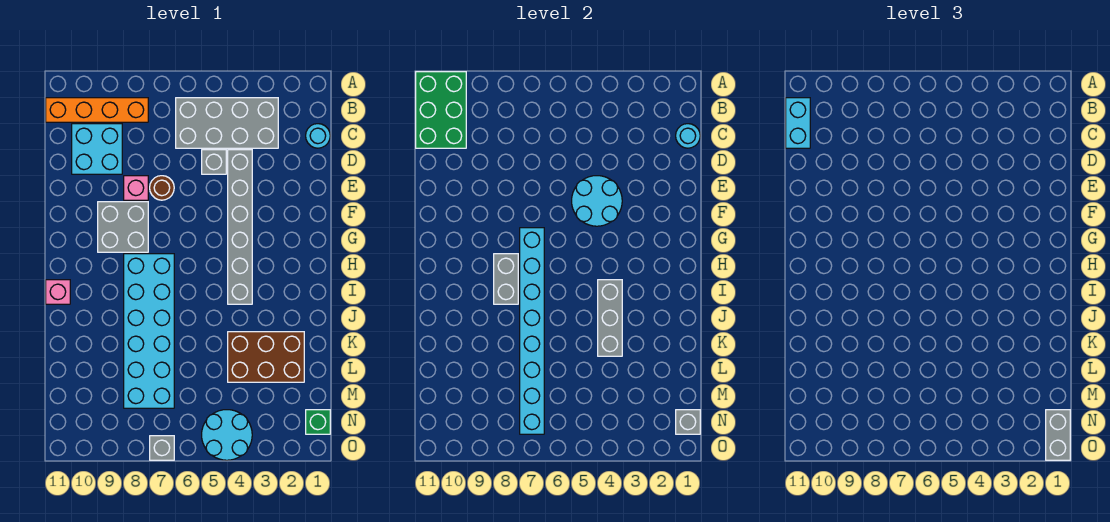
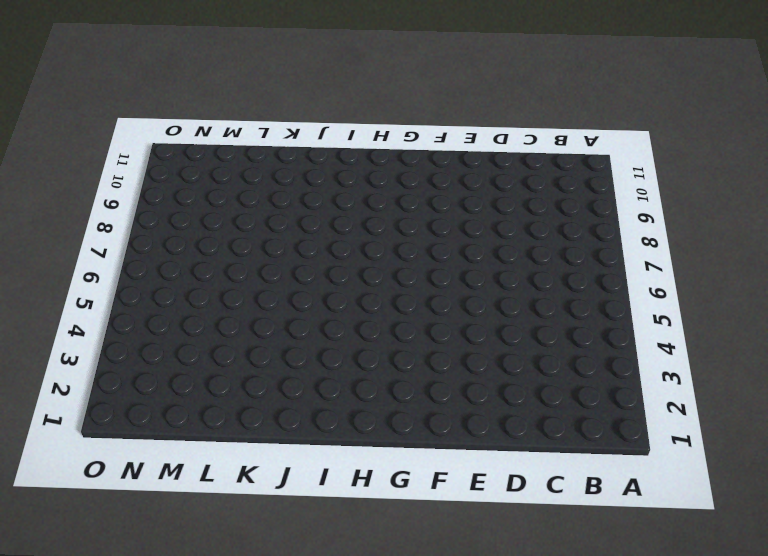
none -> grey 2x4 brick [176,98,278,148]
none -> orange 1x4 brick [46,98,148,122]
none -> cyan 1x1 round brick [306,124,330,148]

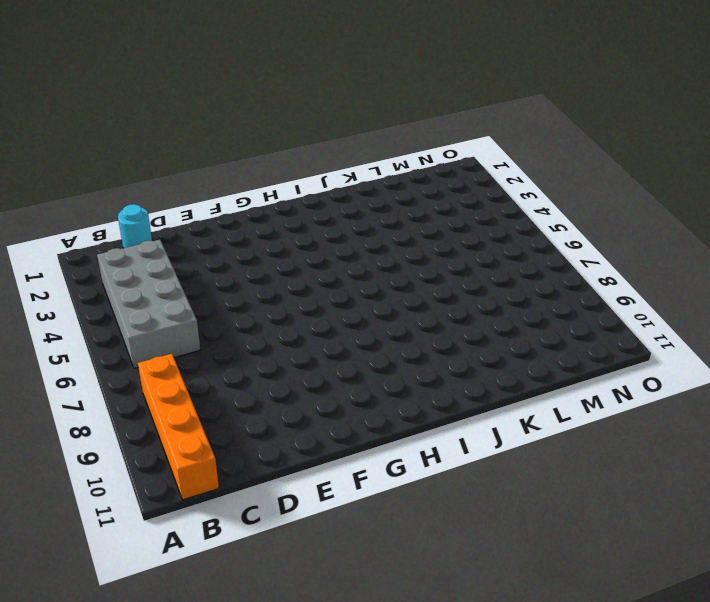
none -> cyan 2x2 brick [72,124,122,174]
none -> grey 1x6 brick [228,150,252,304]
none -> grey 1x1 brick [202,150,226,174]

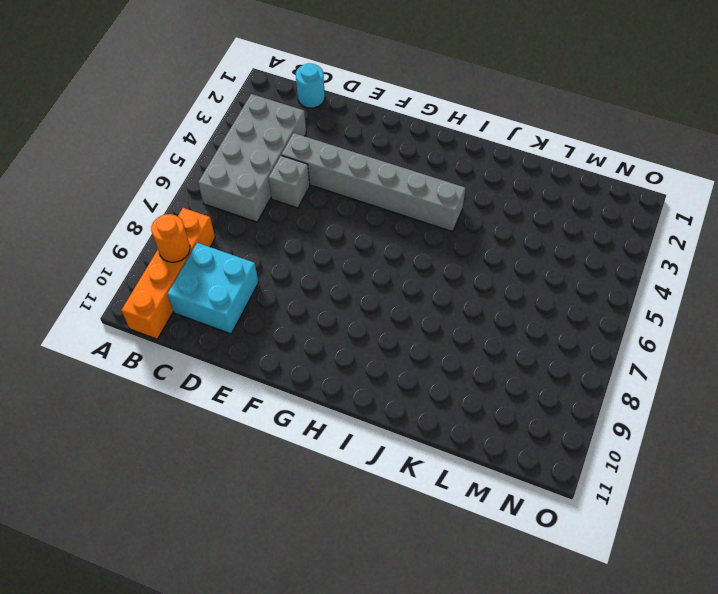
orange 1x1 round brick [151,214,190,262] -> none
none -> brown 1x1 round brick [150,176,174,200]
none -> pink 1x1 brick [124,176,148,200]
none -> grey 2x2 brick [98,202,148,252]

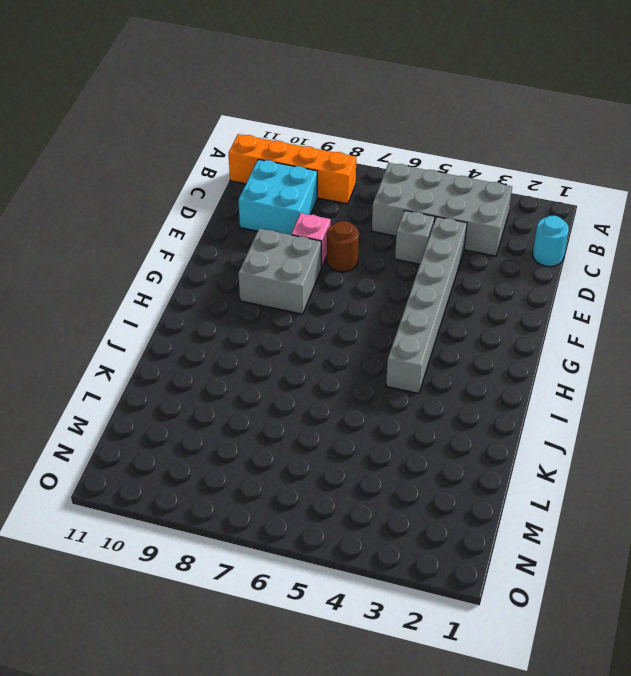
none -> cyan 2x6 brick [124,254,174,408]
none -> pink 1x1 brick [46,280,70,304]
none -> brown 2x3 brick [228,332,304,382]

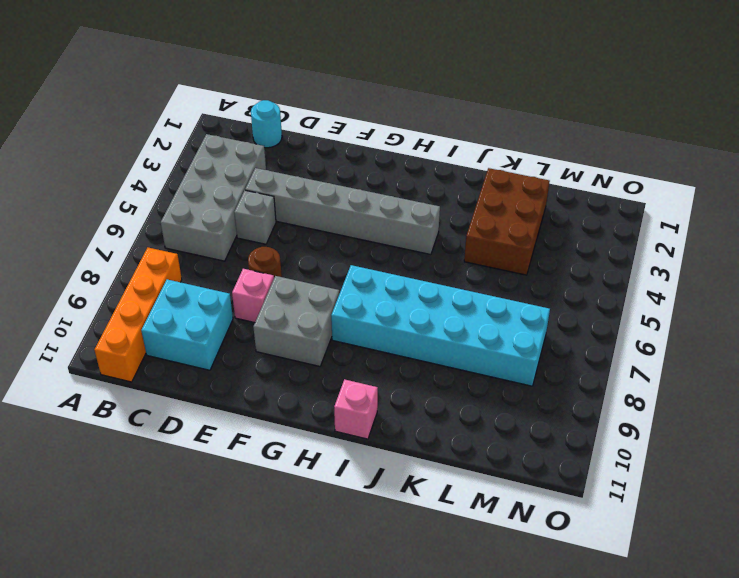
none -> green 1x1 brick [306,410,330,434]
none -> cyan 2x2 round brick [202,410,252,460]
none -> grey 1x1 brick [150,436,174,460]

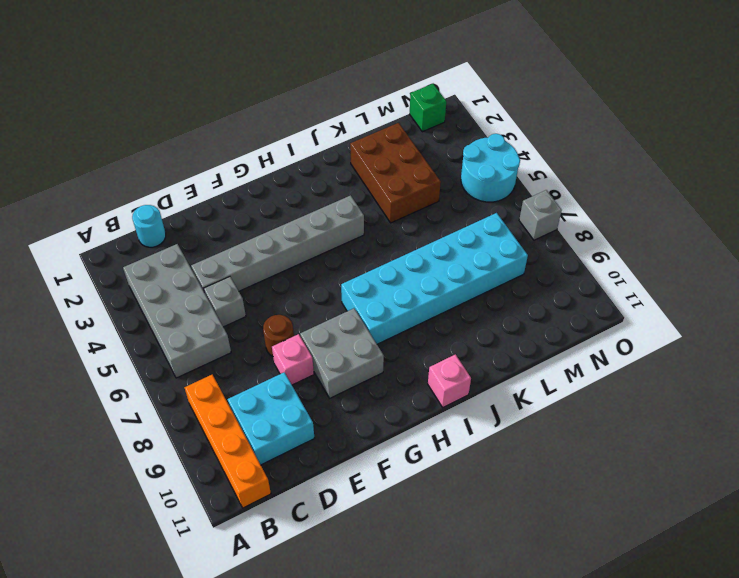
none -> green 2x3 brick [416,72,466,148]
none -> cyan 1x1 round brick [676,124,700,148]
none -> cyan 2x2 round brick [572,176,622,226]

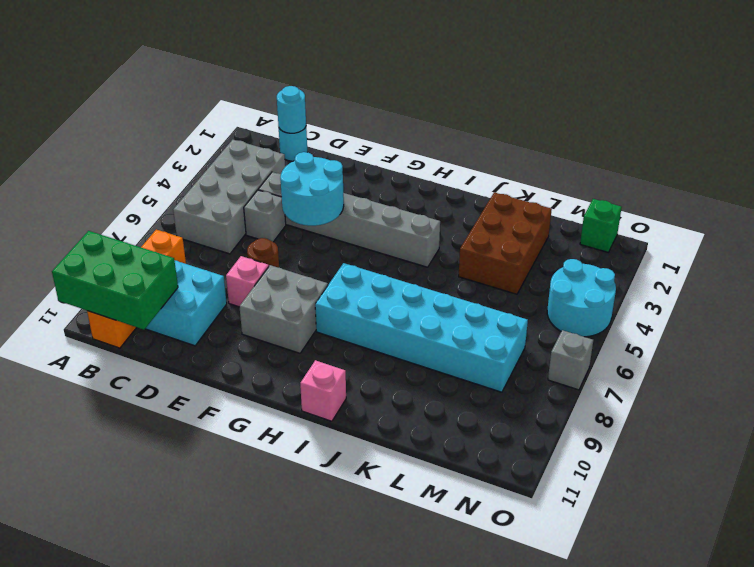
none -> cyan 1x8 brick [520,228,544,434]
none -> grey 1x2 brick [494,254,518,304]
none -> grey 1x3 brick [598,280,622,356]

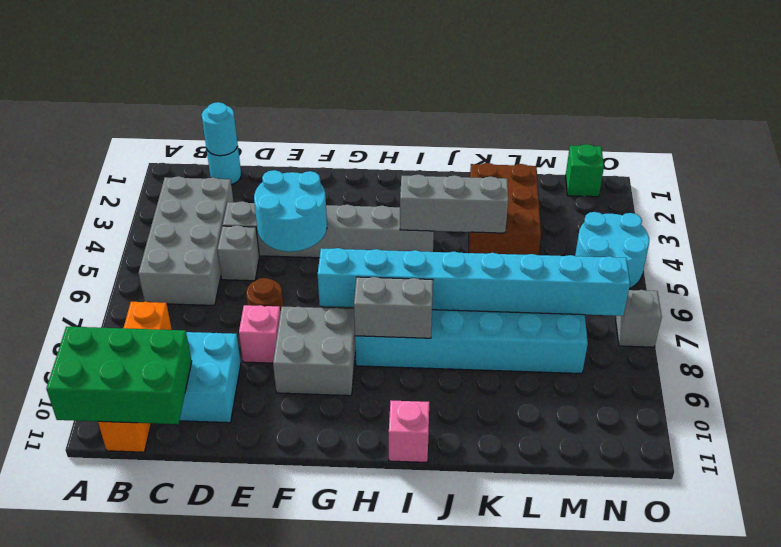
none -> grey 1x1 brick [676,410,700,434]
none -> cyan 1x2 brick [786,98,810,148]
none -> grey 1x2 brick [1046,410,1070,460]

